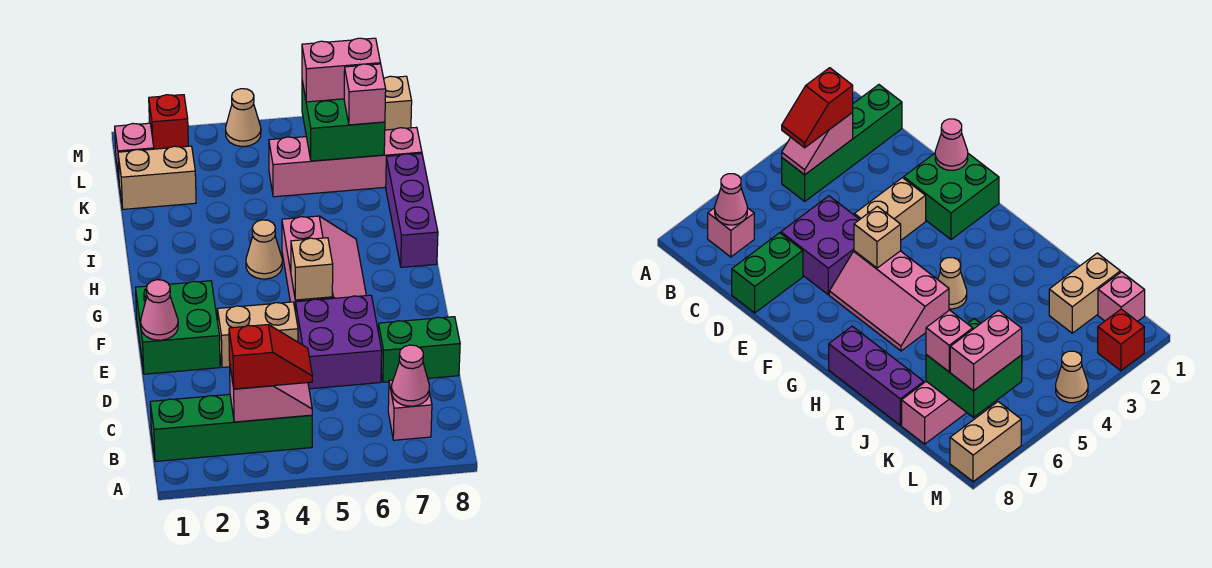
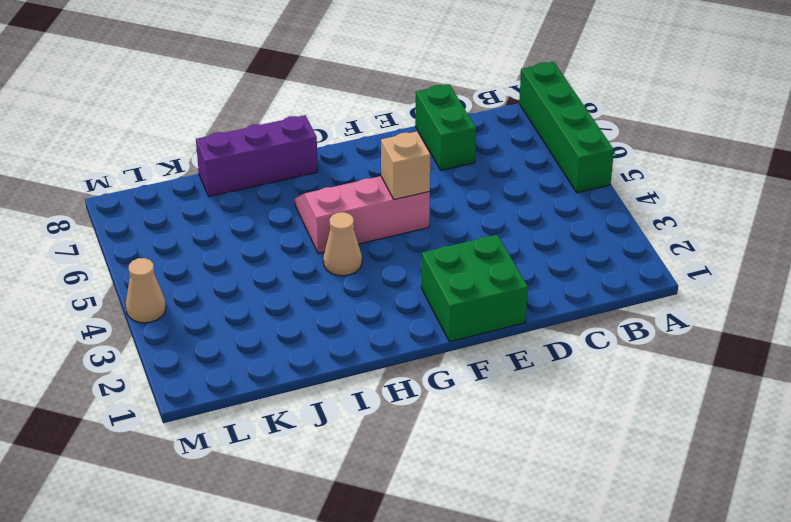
green 1x4 brick [519,62,614,193] -> green 1x4 brick moved to [150,394,312,461]
none -> pink 1x1 brick [388,380,432,440]
none -> purple 2x2 brick [296,295,382,389]
none -> tan 1x2 brick [217,302,298,367]

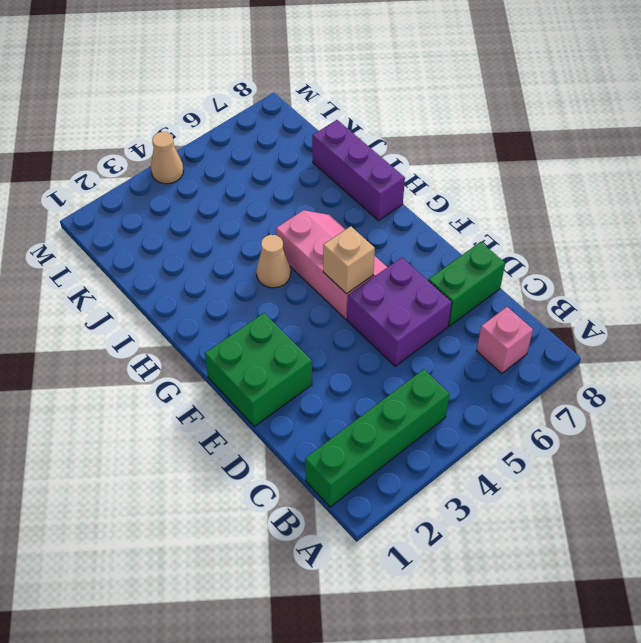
none -> tan 1x2 brick [217,302,298,367]
none -> tan 1x2 brick [118,146,196,209]
none -> pink 1x4 brick [269,127,422,197]

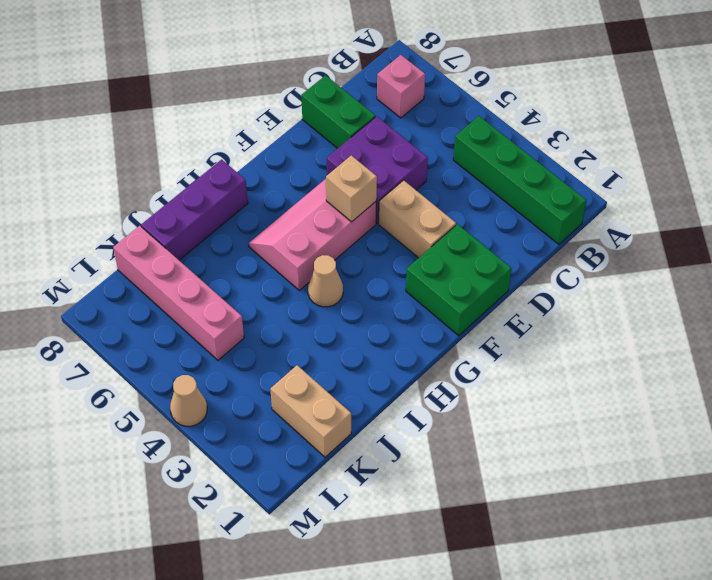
none -> pink 1x1 brick [115,123,154,178]
none -> red 1x1 brick [149,95,188,149]
none -> tan 1x2 brick [384,76,412,130]

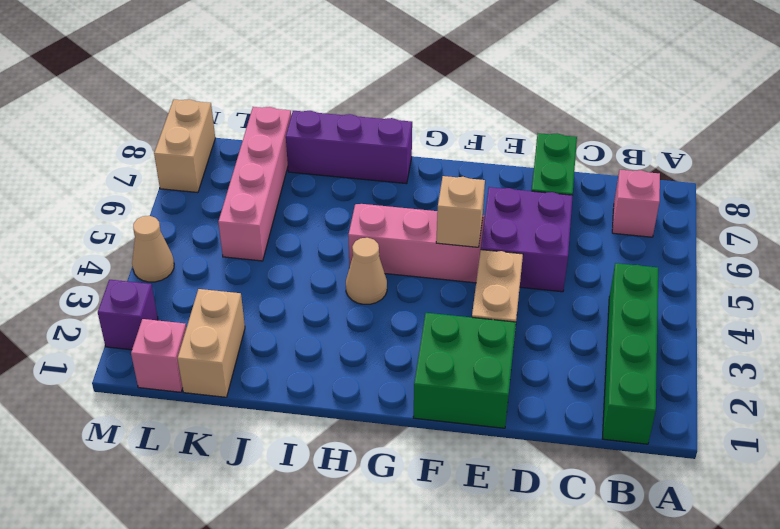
purple 1x1 brick [98,280,158,350] -> red 1x1 brick [149,95,188,149]
none -> pink 1x2 slope [230,368,312,422]
none -> pink 1x1 cone [392,345,430,406]
none -> pink 1x1 cone [141,280,178,340]

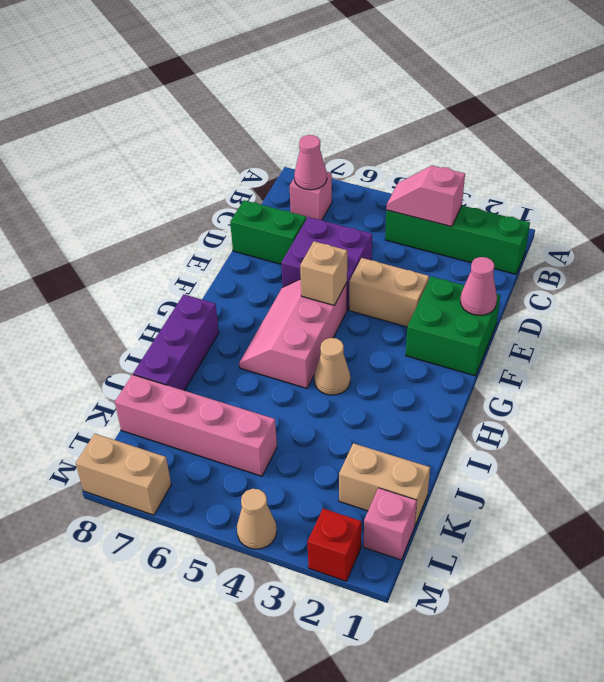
none -> green 2x2 brick [302,81,385,161]
none -> red 1x2 slope [229,325,312,389]
none -> pink 1x1 brick [344,64,386,125]

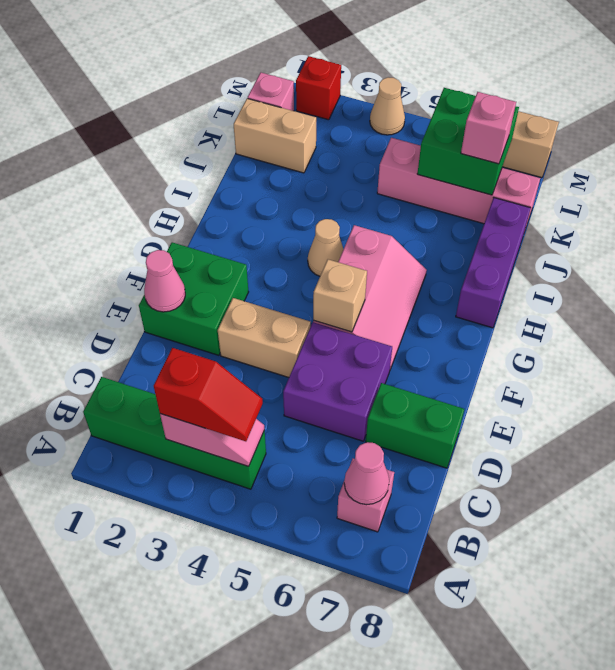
none -> pink 1x2 brick [302,38,380,102]

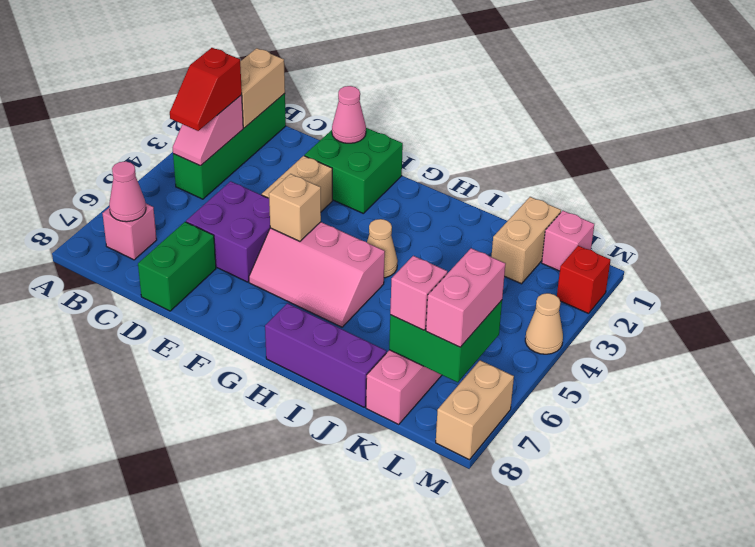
tan 1x2 brick [240,48,285,128] -> none

